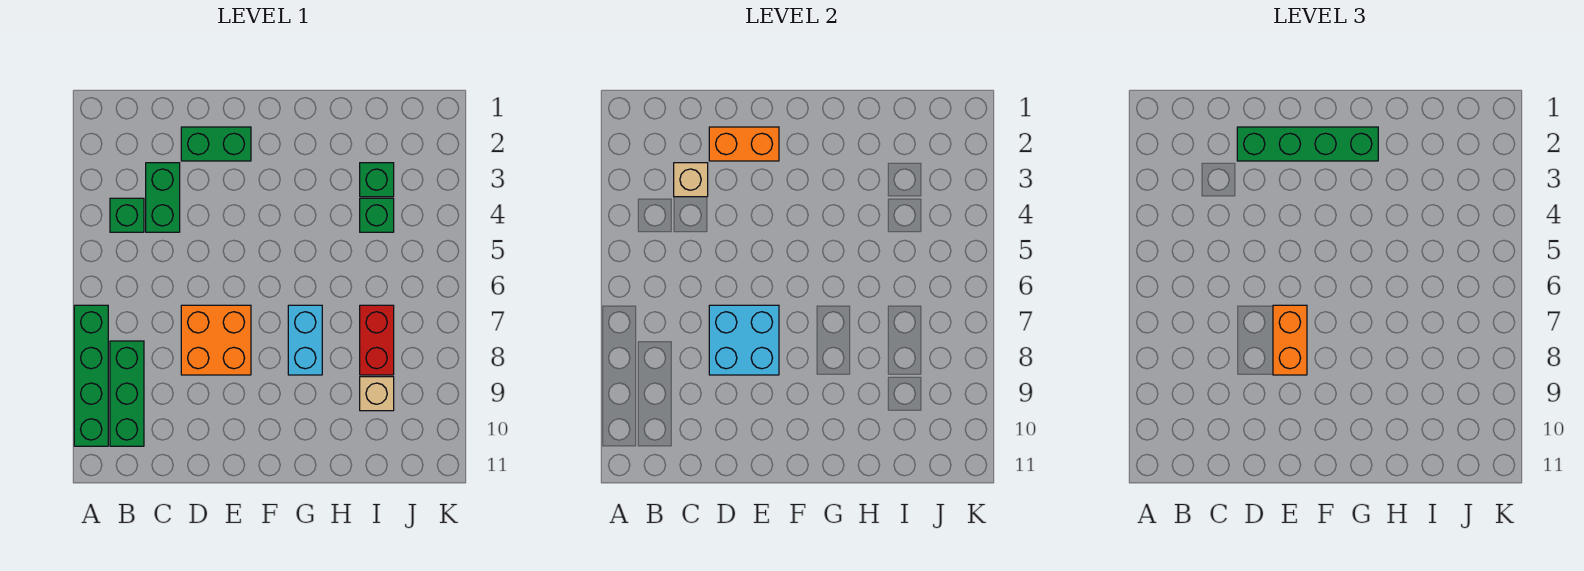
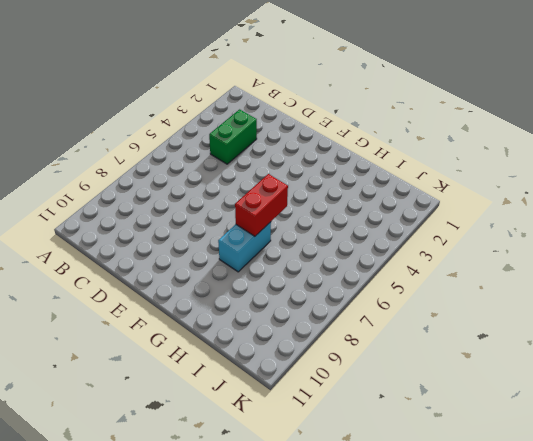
red 1x2 brick [235,174,288,236] -> red 1x2 brick moved to [360,305,394,375]
none -> green 1x4 brick [74,305,108,446]
none -> green 1x1 brick [110,198,144,232]
none -> green 1x3 brick [110,341,144,446]

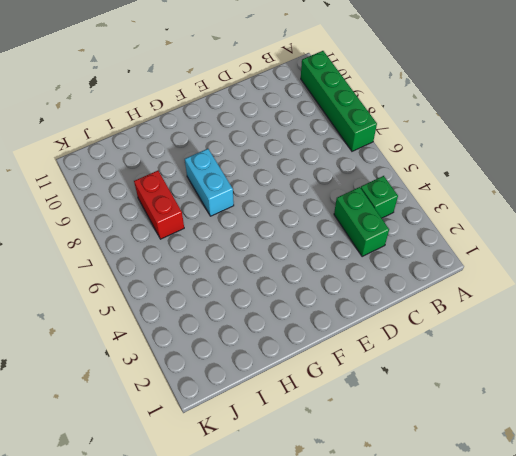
none -> green 1x3 brick [110,341,144,446]
none -> green 1x2 brick [181,127,251,161]
none -> orange 2x2 brick [181,305,251,375]

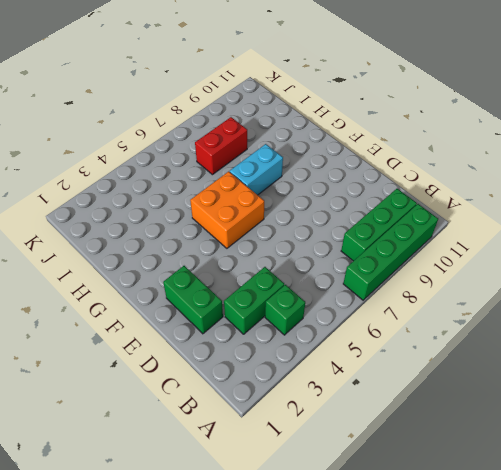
orange 2x2 brick [190,172,264,248] -> orange 2x2 brick moved to [181,305,251,375]
none -> green 1x1 brick [360,163,394,197]
none -> green 1x1 brick [360,198,394,232]
none -> tan 1x1 brick [360,377,394,411]

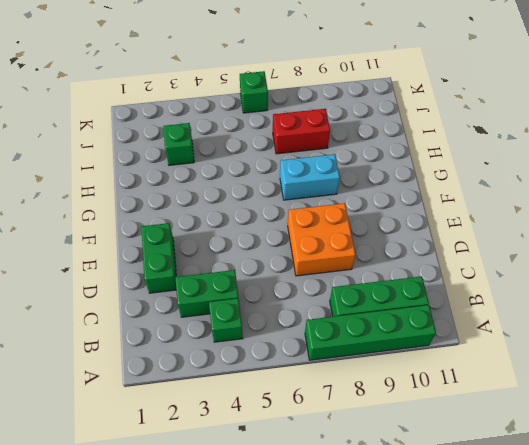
green 1x1 brick [240,71,268,113] -> green 1x1 brick moved to [360,198,394,232]
none -> tan 1x1 brick [360,377,394,411]
none -> tan 1x1 brick [674,163,708,197]
none -> orange 1x2 brick [709,127,779,161]

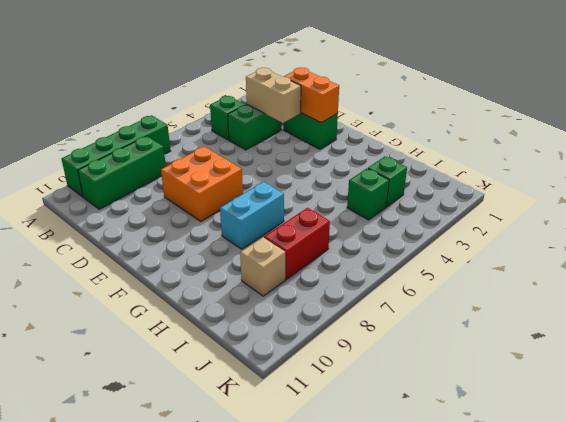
tan 1x2 brick [246,68,301,123] -> tan 1x1 brick [674,163,708,197]
none -> cyan 2x2 brick [709,305,779,375]
none -> green 1x4 brick [1237,127,1378,161]
none -> orange 1x2 brick [1273,305,1307,375]

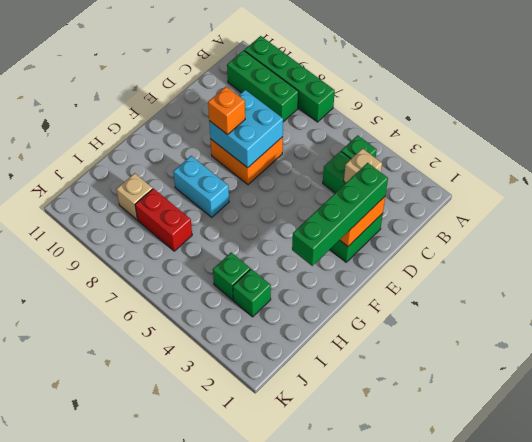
orange 1x1 brick [208,87,245,135] -> orange 1x2 brick [1273,305,1307,375]

